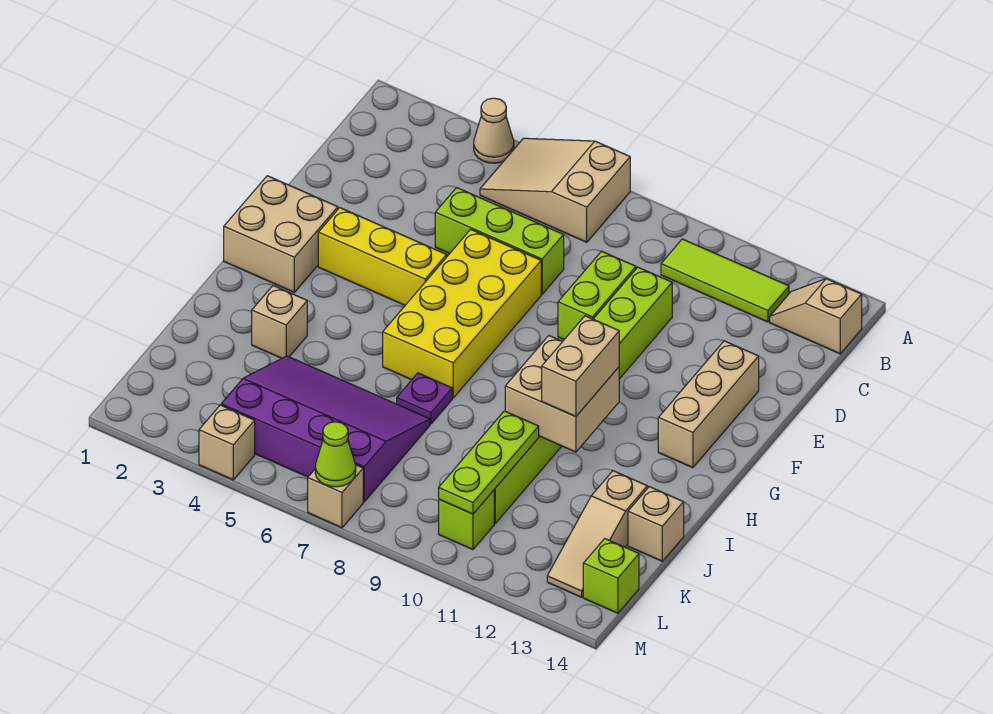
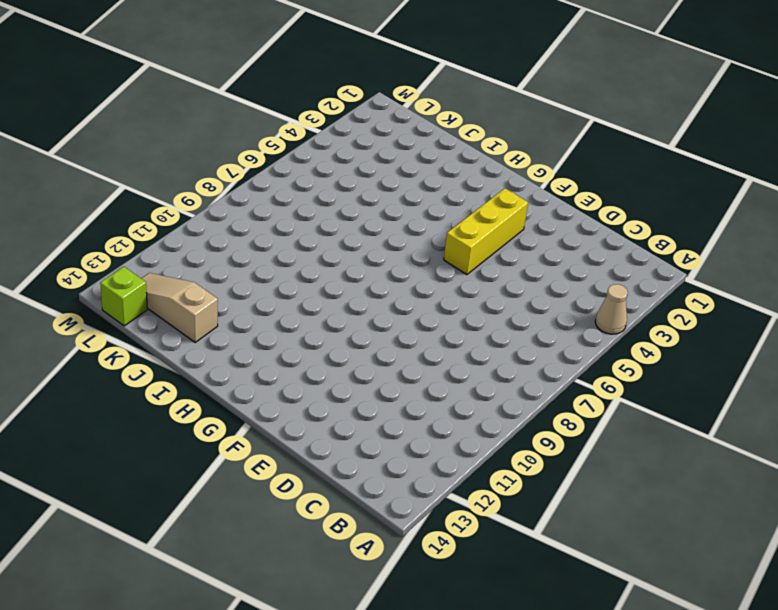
none -> tan 2x3 slope [480,138,630,242]
none -> lime 1x3 tile [661,239,789,322]
none -> tan 1x2 slope [770,279,862,354]

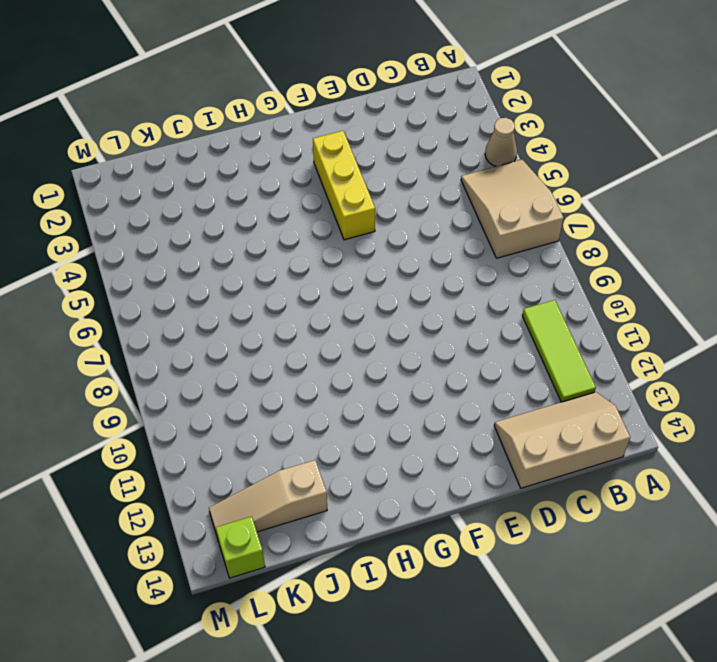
tan 2x3 slope [494,392,630,488] -> tan 1x2 slope [770,279,862,354]
none -> lime 1x3 brick [435,188,564,294]
none -> lime 1x2 brick [558,251,636,339]
none -> lime 1x8 brick [494,267,672,523]

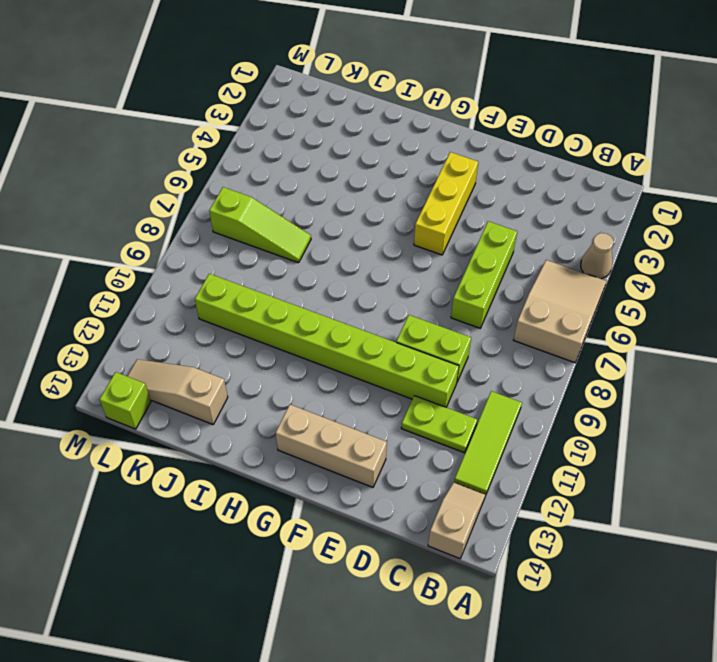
lime 1x2 plate [401,396,477,453] -> none
lime 1x3 slope [209,187,311,263] -> purple 3x4 slope [221,356,430,502]
none -> yellow 2x4 brick [383,229,541,398]
none -> tan 2x2 brick [224,176,338,292]
none -> tan 1x1 brick [252,286,307,358]

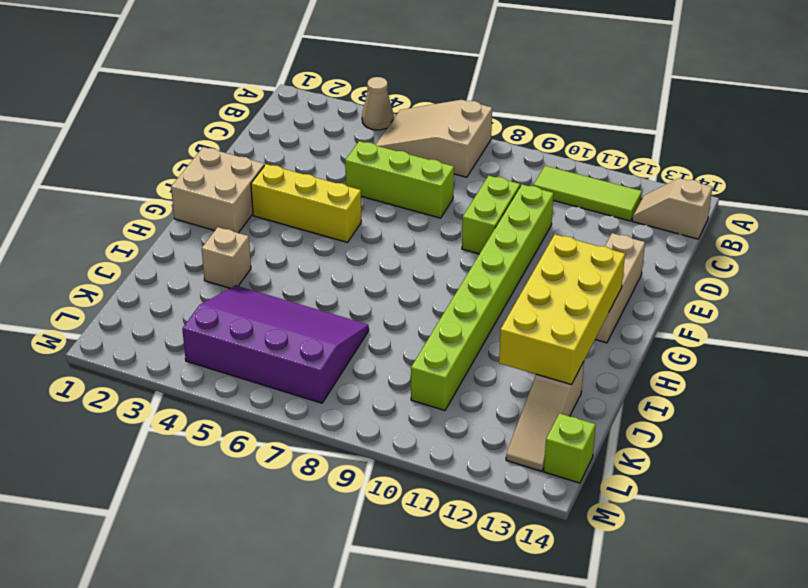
yellow 2x4 brick [499,235,625,385] -> yellow 2x4 brick moved to [383,229,541,398]
none -> purple 1x1 plate [397,373,452,424]
none -> tan 1x1 brick [628,487,684,561]
none -> lime 1x1 brick [439,490,494,550]

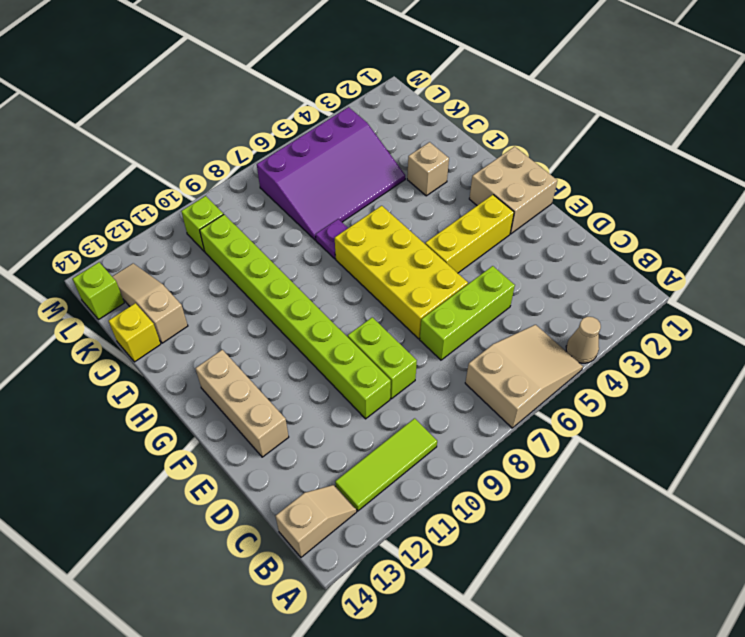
yellow 1x1 brick [109,303,161,362] -> tan 1x1 brick [628,487,684,561]
none -> tan 1x1 brick [199,405,255,480]
none -> tan 1x1 brick [308,465,363,528]
none -> tan 2x2 brick [505,336,619,452]

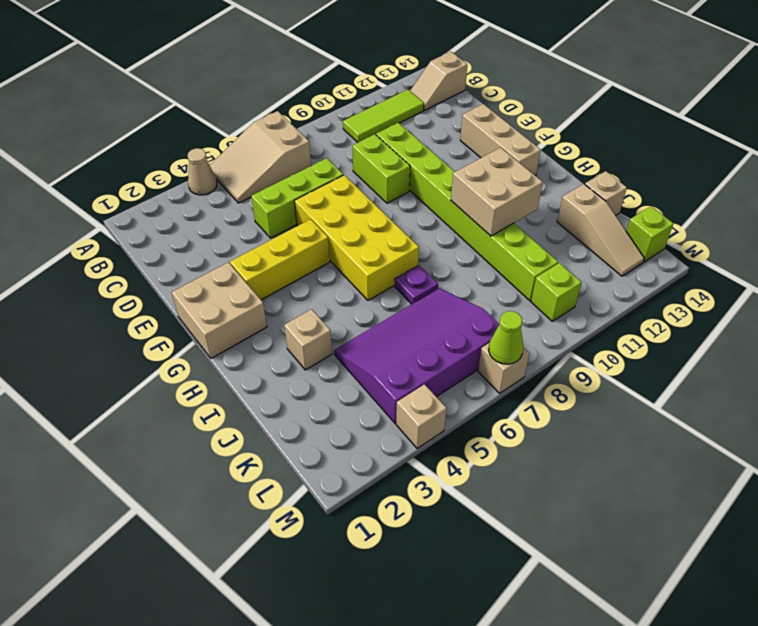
none -> lime 1x3 plate [439,411,539,514]
none -> tan 1x2 brick [542,316,619,417]

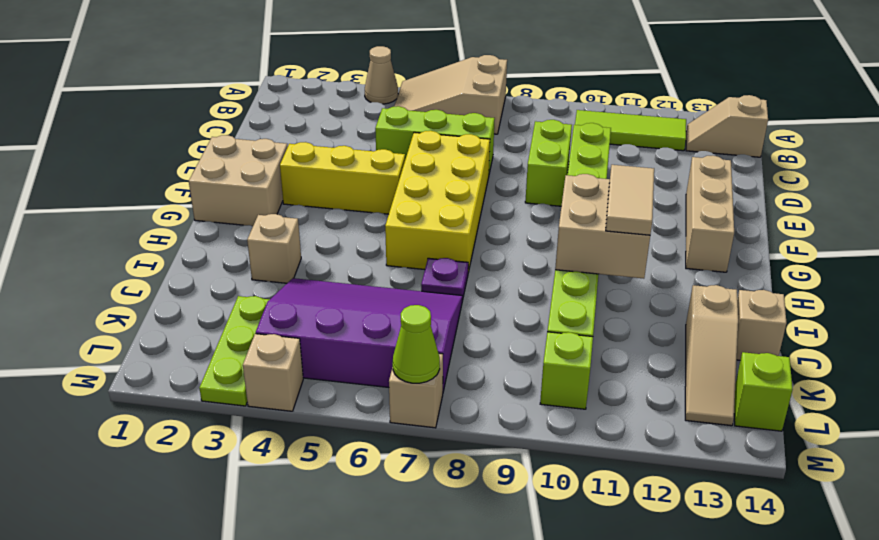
tan 1x2 tile [606,165,654,235] -> tan 1x2 brick [542,316,619,417]
lime 1x3 plate [199,296,270,406] -> lime 1x3 plate moved to [439,411,539,514]

